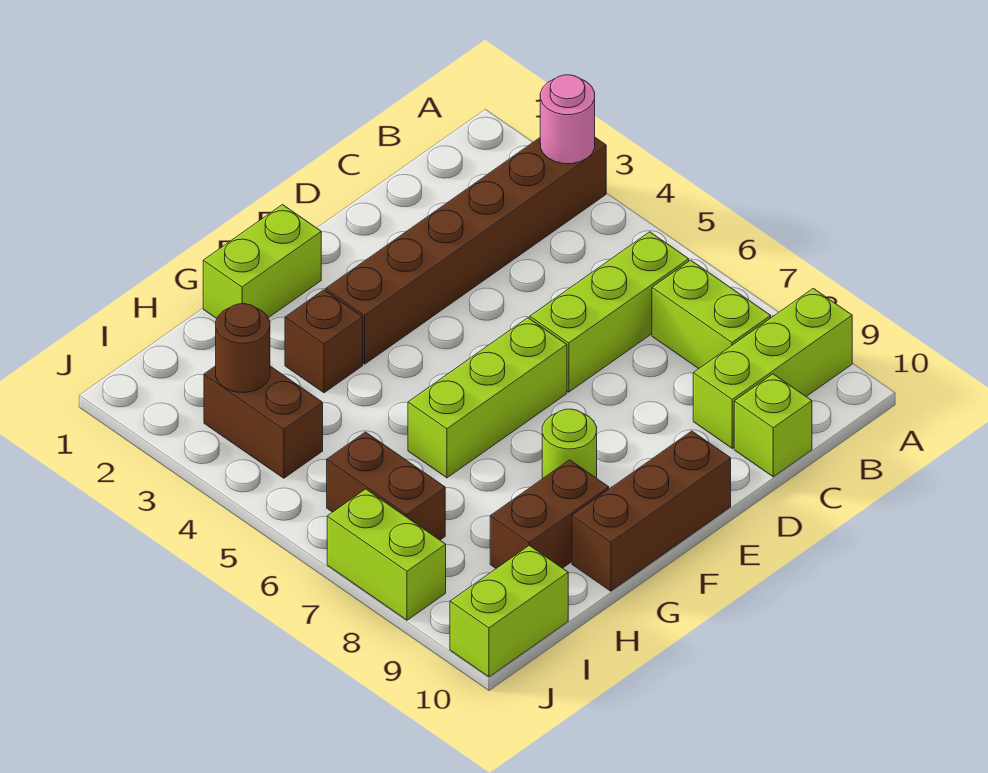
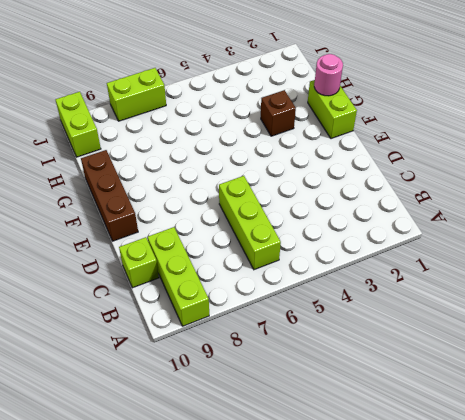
pink 1x1 round brick [314,54,343,96] -> pink 1x1 round brick moved to [540,75,595,164]
none -> brown 1x6 brick [326,138,606,364]
none -> lime 1x2 brick [652,260,771,369]
none -> lime 1x3 brick [408,318,567,478]

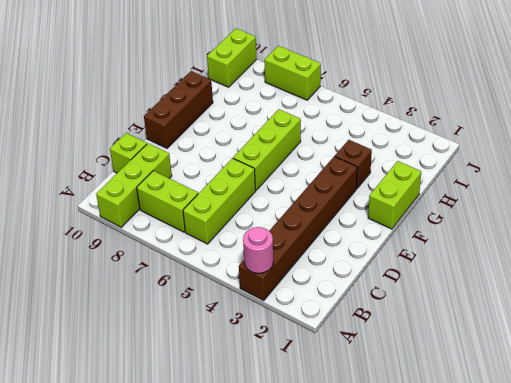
none -> lime 1x1 round brick [542,409,597,479]
none -> brown 1x2 brick [490,460,609,568]
none -> brown 1x2 brick [204,366,323,478]

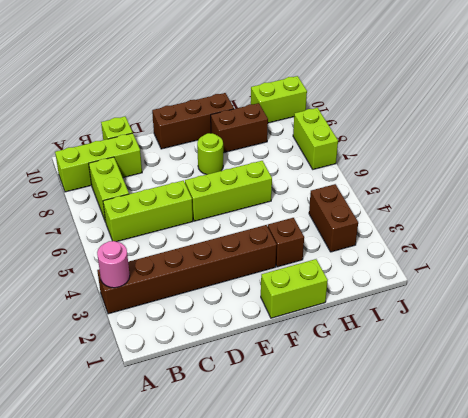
none -> brown 1x2 brick [327,432,445,540]
none -> brown 1x1 round brick [216,304,270,392]

